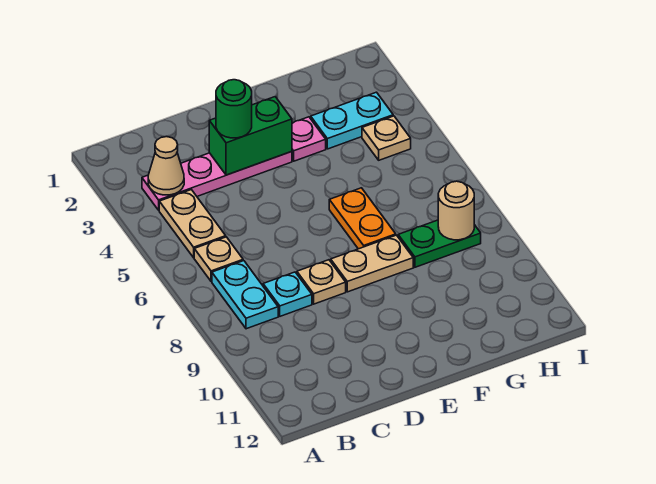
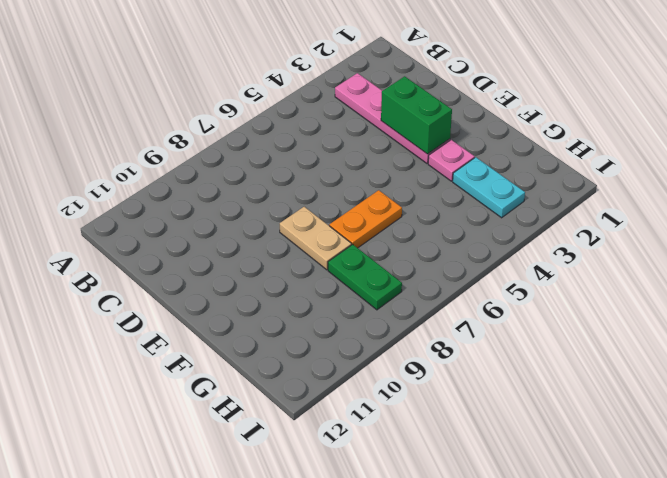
none -> tan 1x2 plate [159,190,226,258]
none -> tan 1x1 plate [194,237,243,281]
none -> cyan 1x2 plate [212,261,278,329]

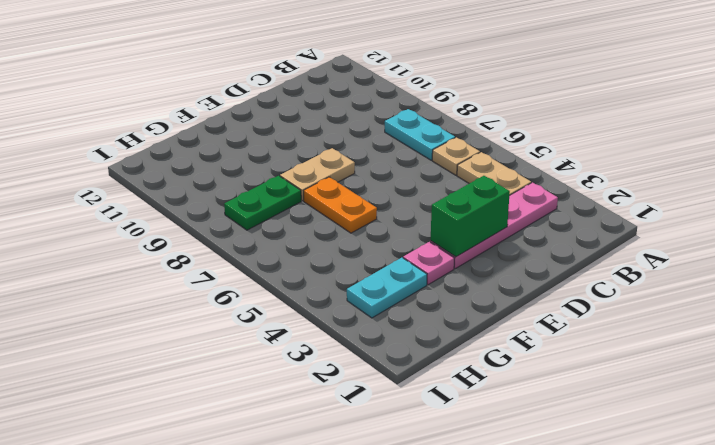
none -> cyan 1x1 plate [263,272,312,316]
none -> tan 1x1 plate [297,260,346,304]
none -> tan 1x1 plate [362,116,411,160]

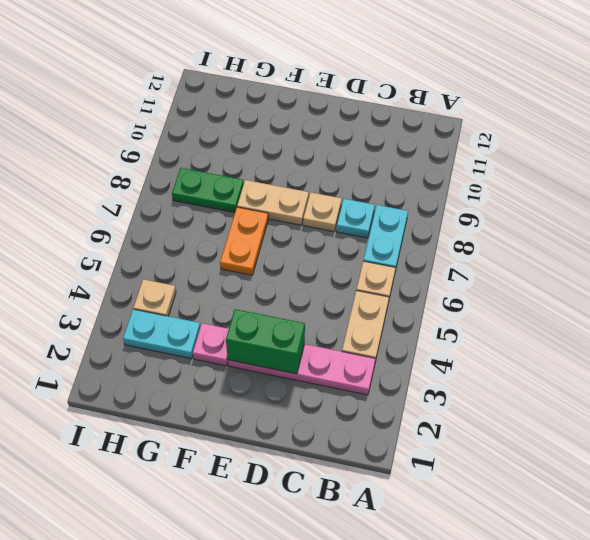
none -> tan 1x1 cone [148,137,184,195]
none -> tan 1x1 round brick [438,181,474,240]
none -> green 1x1 round brick [216,80,252,138]

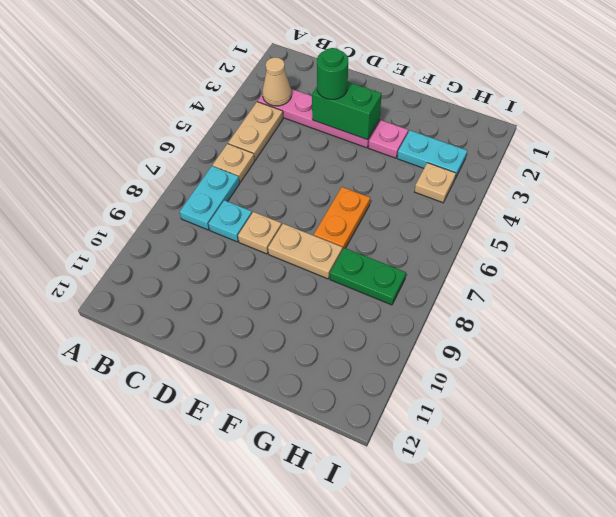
none -> tan 1x1 round brick [438,181,474,240]

